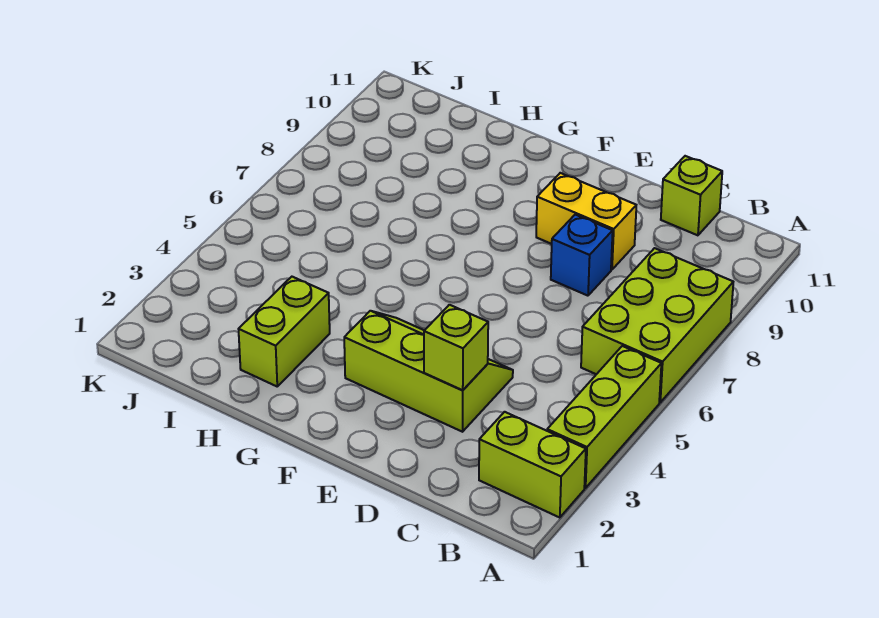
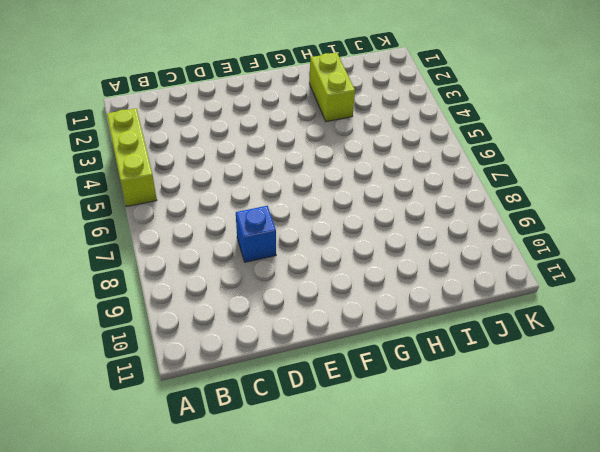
none -> lime 1x2 brick [479,412,586,518]
none -> lime 2x3 brick [581,248,733,402]

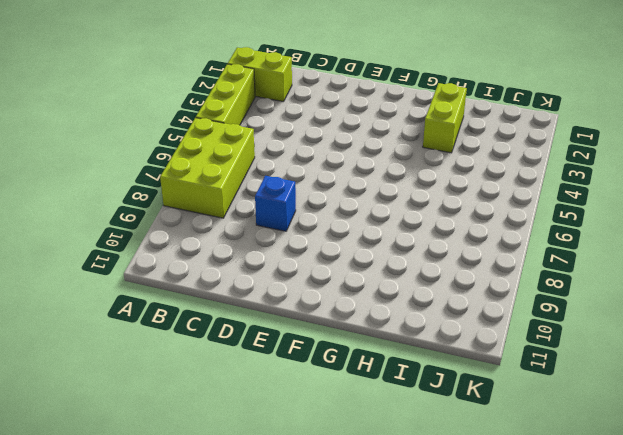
none -> lime 1x1 brick [661,156,722,235]
none -> lime 2x3 slope [344,311,513,432]

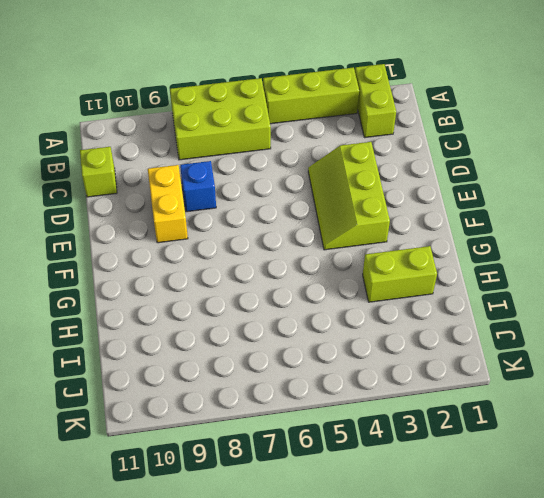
none -> lime 1x1 brick [424,305,488,390]

